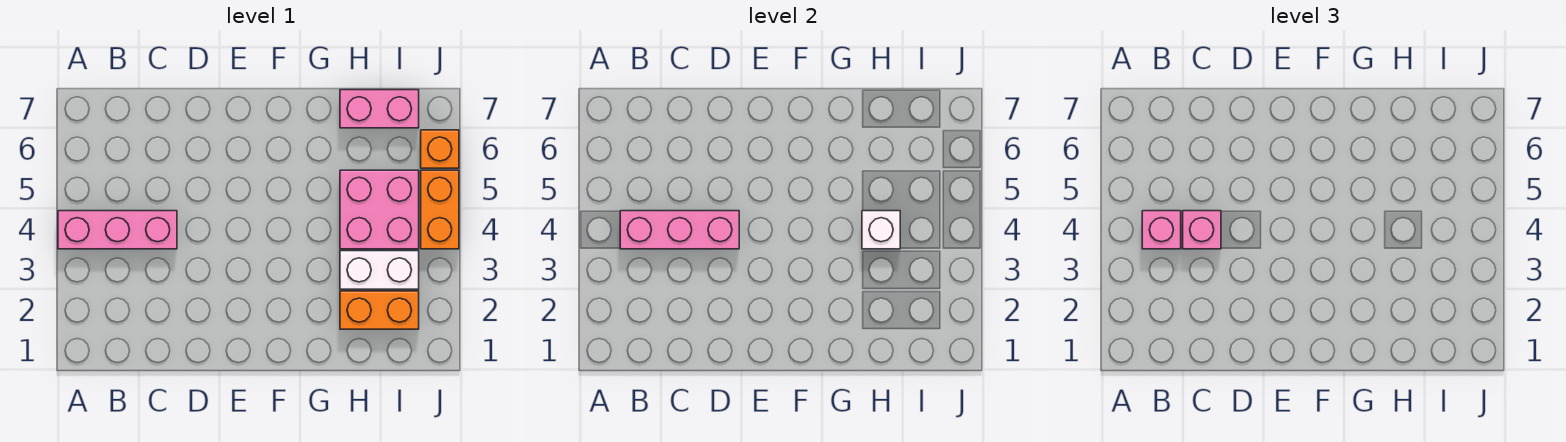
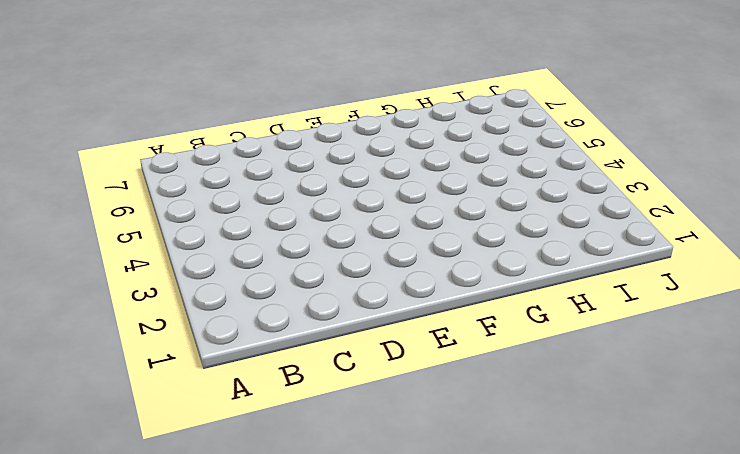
none -> pink 1x3 brick [58,211,177,249]
none -> orange 1x2 brick [340,291,419,329]

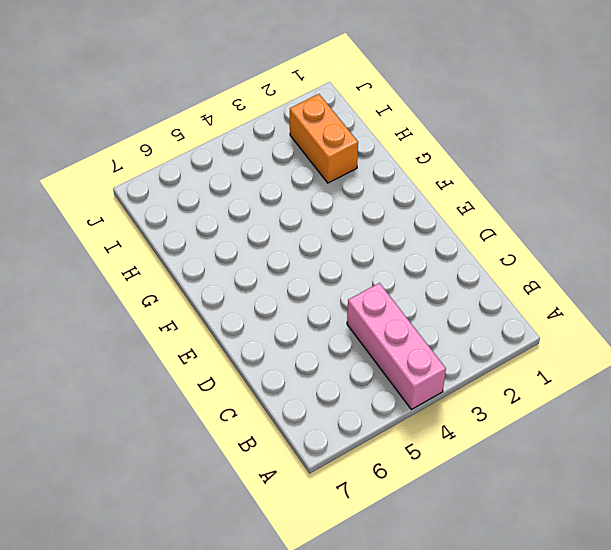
none -> white 1x2 brick [340,251,419,289]
none -> pink 2x2 brick [340,170,419,249]

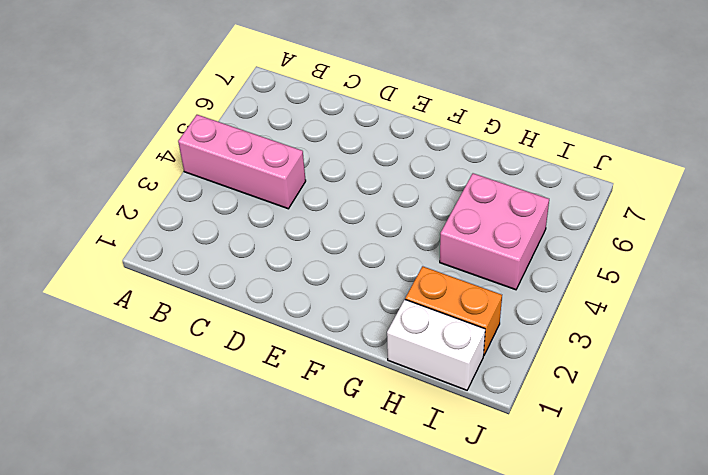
white 1x2 brick [387,300,485,390] -> white 1x2 brick moved to [340,251,419,289]
none -> pink 1x2 brick [340,90,419,128]
none -> orange 1x2 brick [421,170,459,249]

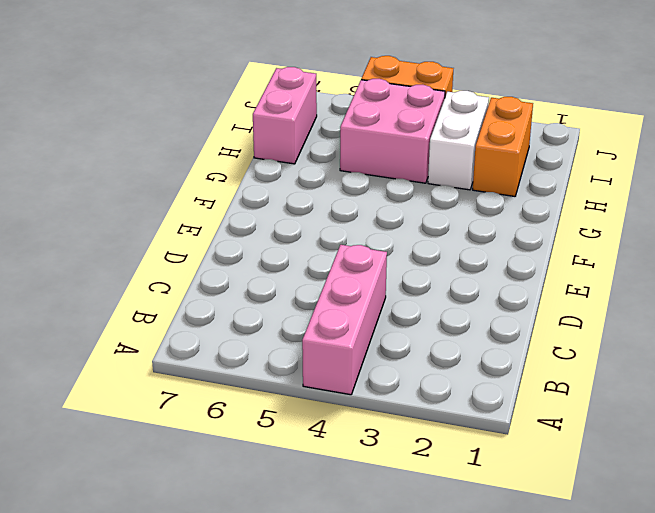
none -> orange 1x1 brick [421,130,459,168]
none -> pink 1x3 brick [620,211,739,249]

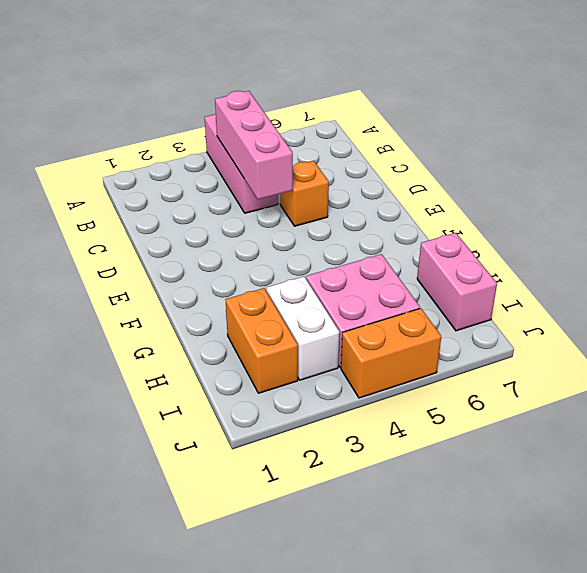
orange 1x1 brick [280,161,329,226] -> orange 1x1 brick moved to [421,130,459,168]
none -> white 1x1 brick [862,211,900,249]
none -> pink 1x1 brick [1142,211,1181,249]

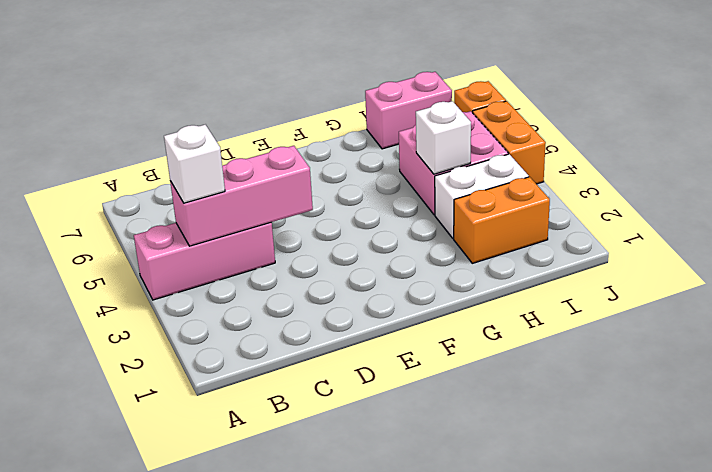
white 1x1 brick [164,125,225,203] -> pink 1x1 brick [1142,211,1181,249]
none -> pink 1x1 brick [1183,211,1221,249]

